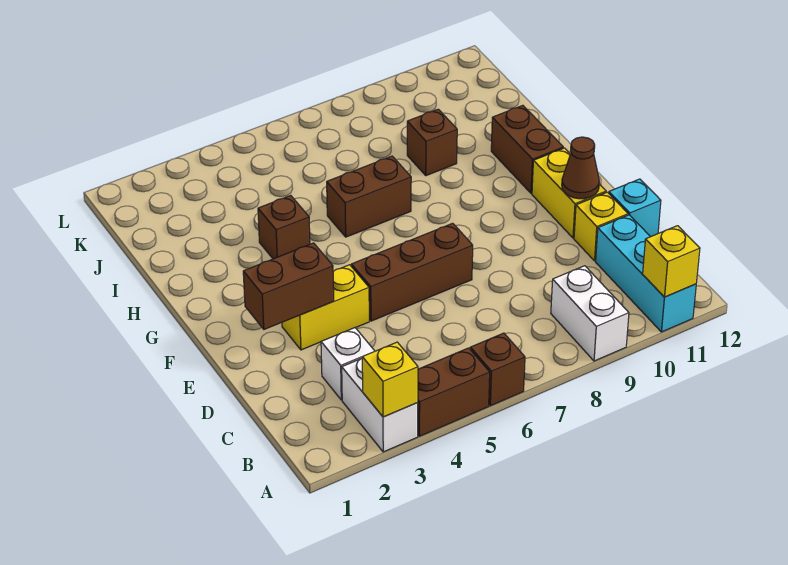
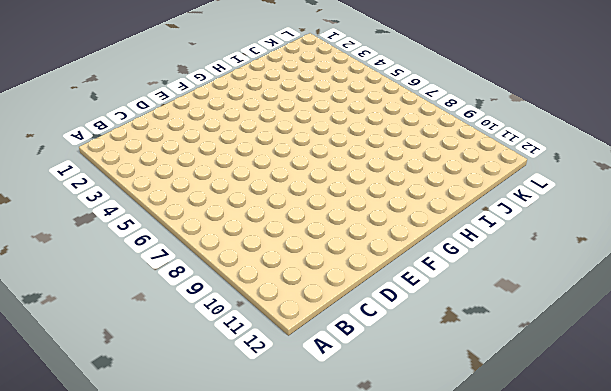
none -> white 1x2 brick [342,359,418,452]
none -> brown 1x2 brick [418,348,490,436]
none -> brown 1x1 brick [470,333,525,406]

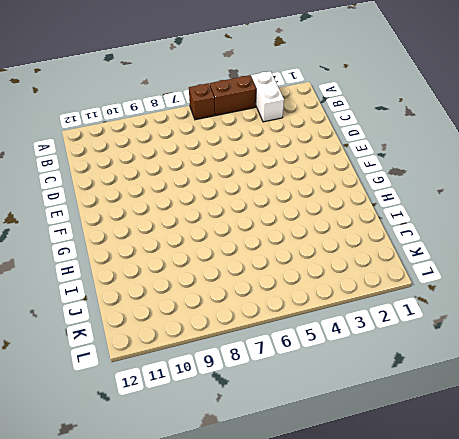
none -> white 1x2 brick [551,266,629,361]
none -> cyan 1x3 brick [596,215,696,332]
none -> white 1x1 brick [321,328,374,400]

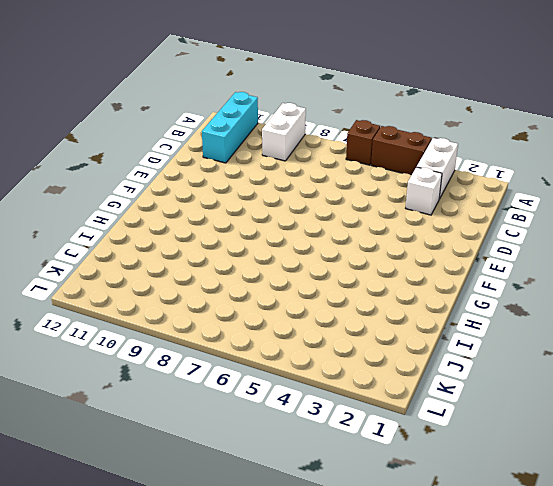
none -> yellow 1x1 brick [574,192,628,261]
none -> cyan 1x1 brick [609,179,661,237]
none -> yellow 1x2 brick [282,265,369,350]

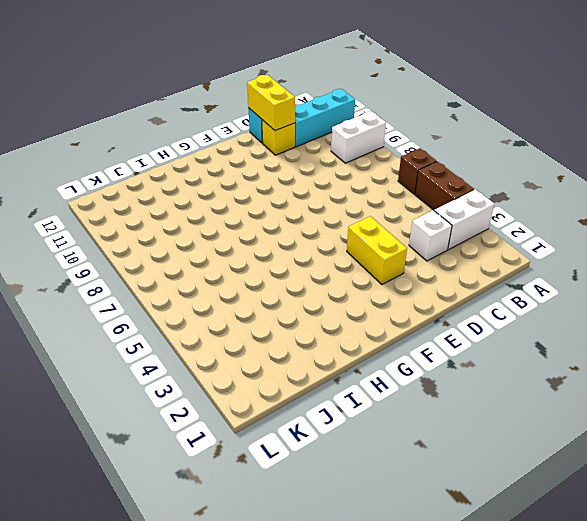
yellow 1x2 brick [247,75,295,131] -> yellow 1x2 brick turned to [532,148,606,238]
none -> brown 1x3 brick [351,223,473,321]
none -> brown 1x2 brick [491,105,563,193]
none -> brown 1x1 brick [258,195,310,259]

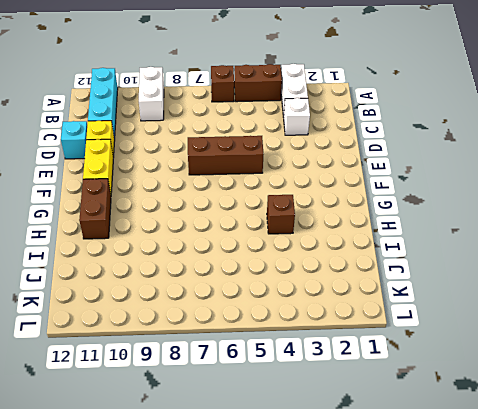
none -> yellow 1x2 brick [282,265,369,350]
none -> brown 1x2 brick [327,156,411,237]
none -> brown 1x1 brick [407,109,457,176]

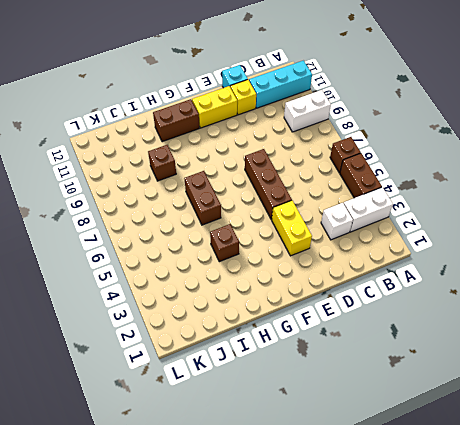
none -> yellow 1x1 brick [362,342,418,417]
none -> yellow 1x1 brick [643,226,700,297]
none -> brown 1x2 brick [243,243,334,329]

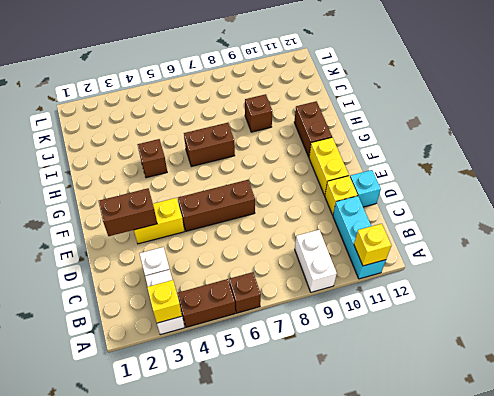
none -> brown 1x1 cone [562,137,599,199]

